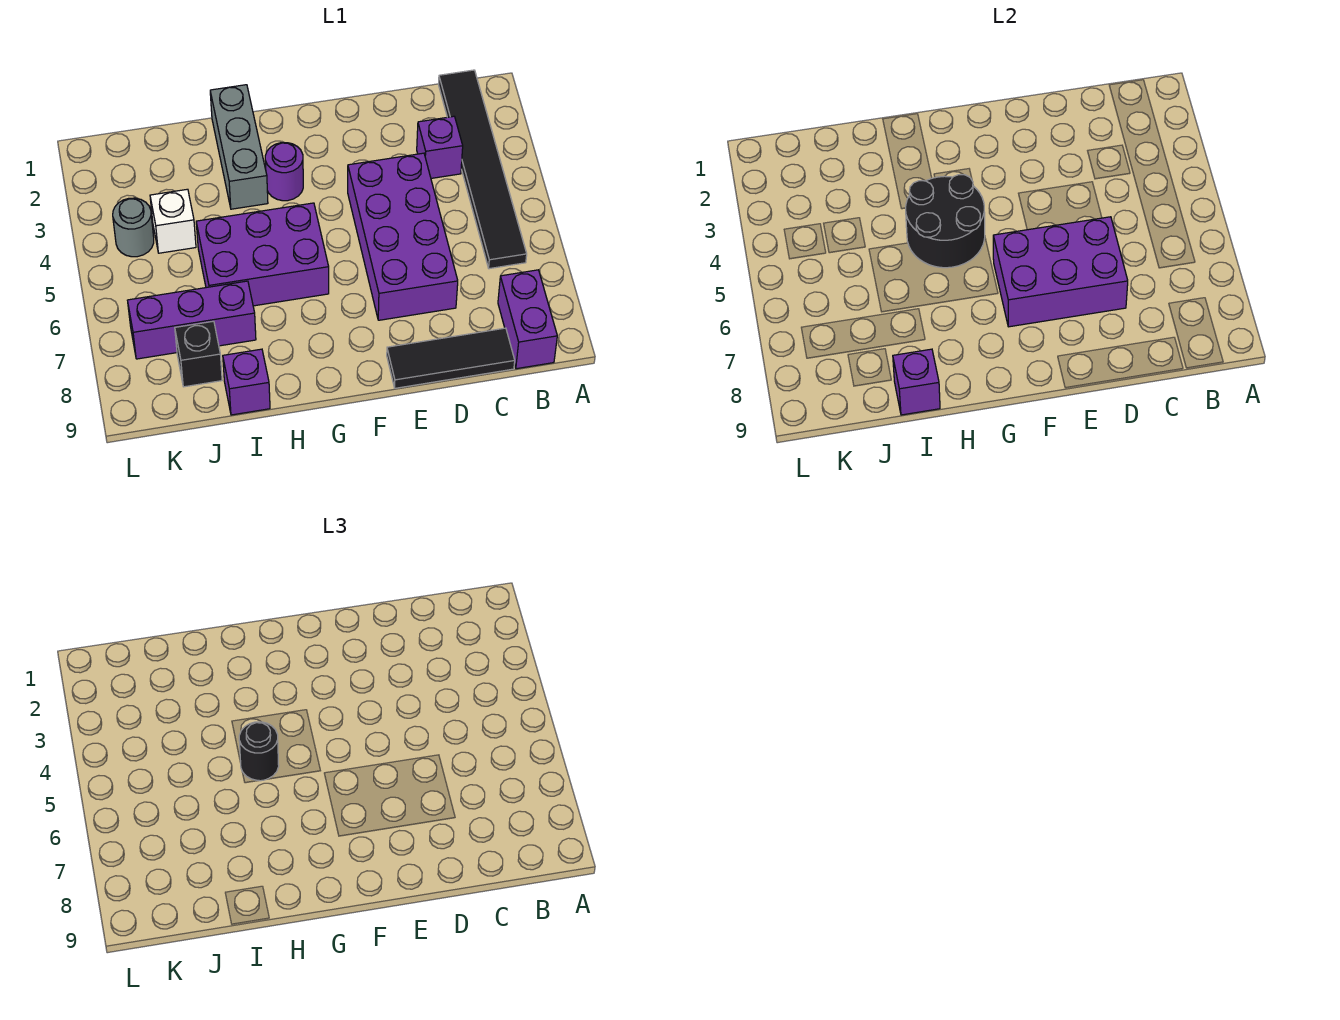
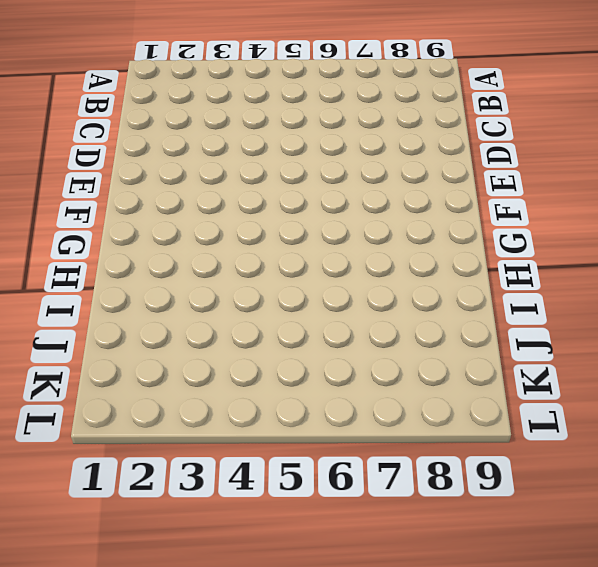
none -> black 1x6 tile [438,70,527,269]
none -> purple 1x2 brick [498,270,557,369]
none -> purple 1x1 brick [417,116,463,178]

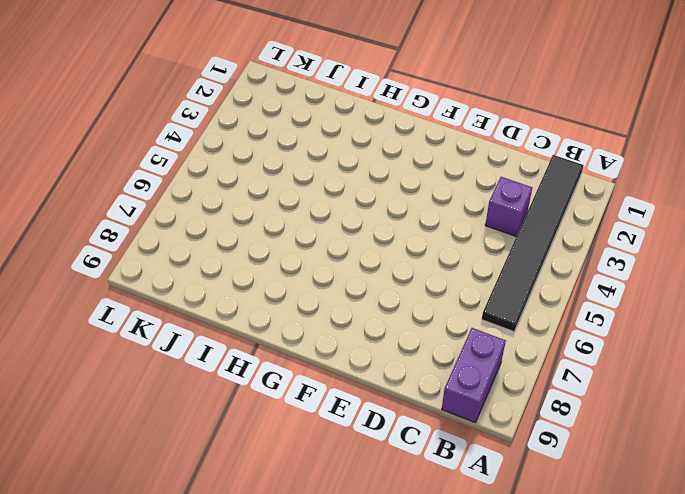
none -> black 1x3 tile [387,328,515,388]
none -> purple 2x4 brick [348,153,458,320]
none -> purple 1x1 round brick [265,143,303,201]

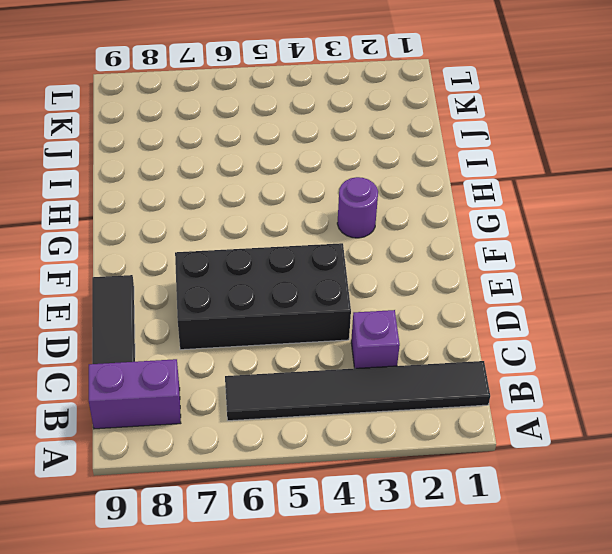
black 2x4 brick [175,243,351,350] -> purple 2x4 brick [348,153,458,320]
none -> purple 2x3 brick [196,203,329,306]
none -> grey 1x3 brick [210,85,268,209]
none -> purple 1x3 brick [127,281,256,359]

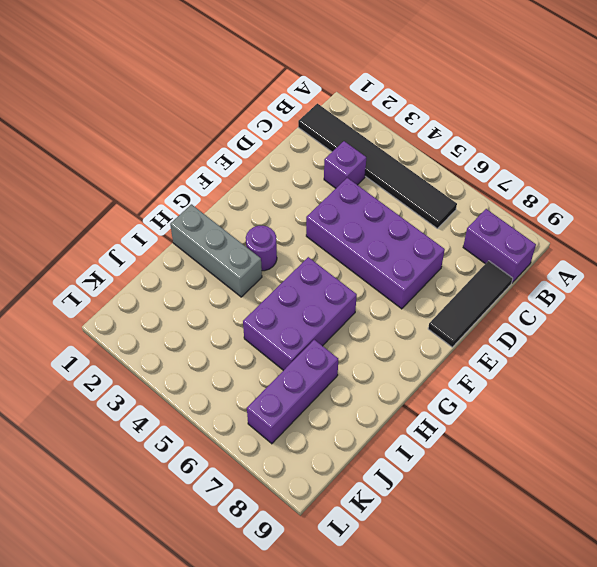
none -> purple 1x1 brick [223,349,270,415]
none -> white 1x1 brick [150,189,196,253]
none -> black 1x1 brick [175,321,222,387]

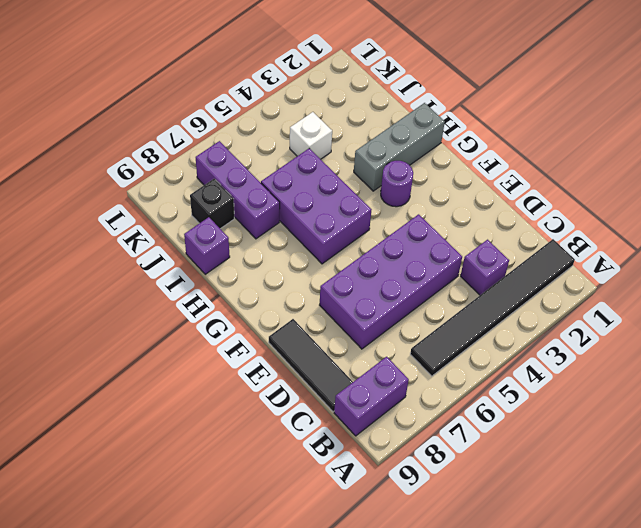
none -> grey 1x1 round brick [113,198,154,257]
none -> purple 2x3 brick [993,217,1128,327]
none -> black 2x2 round brick [906,175,985,268]

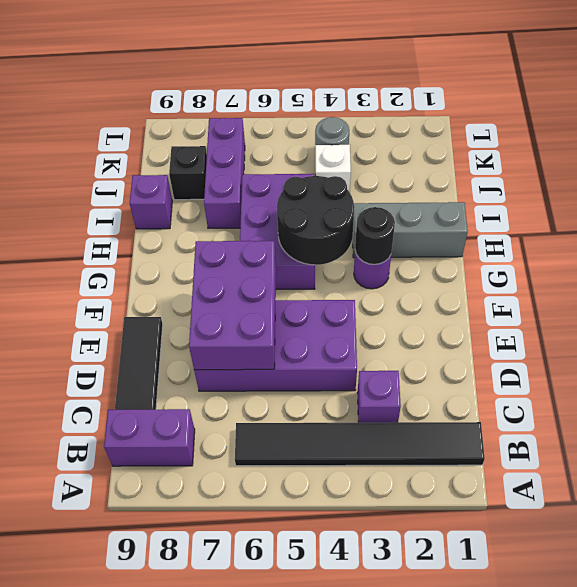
black 1x1 round brick [355,207,395,264] -> black 1x1 round brick moved to [239,722,279,781]
none -> purple 1x1 brick [893,349,940,415]

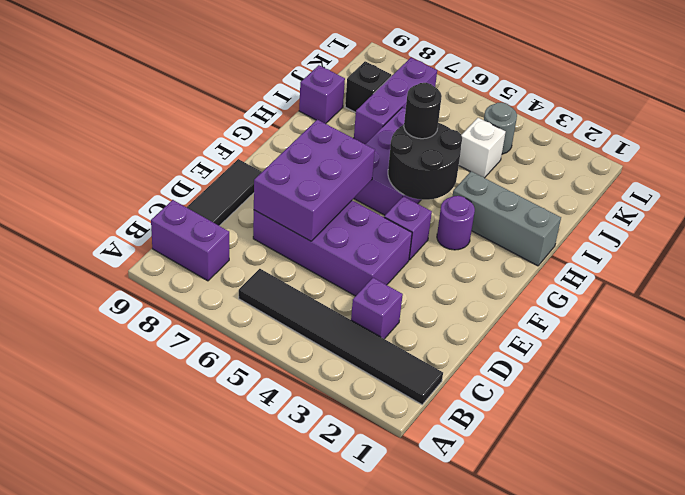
purple 1x1 brick [384,196,432,260] -> purple 1x1 brick moved to [893,349,940,415]

